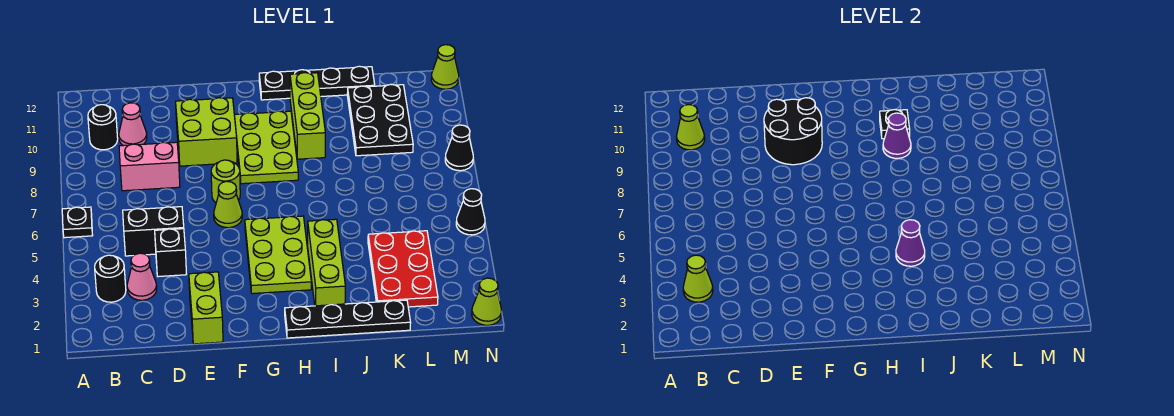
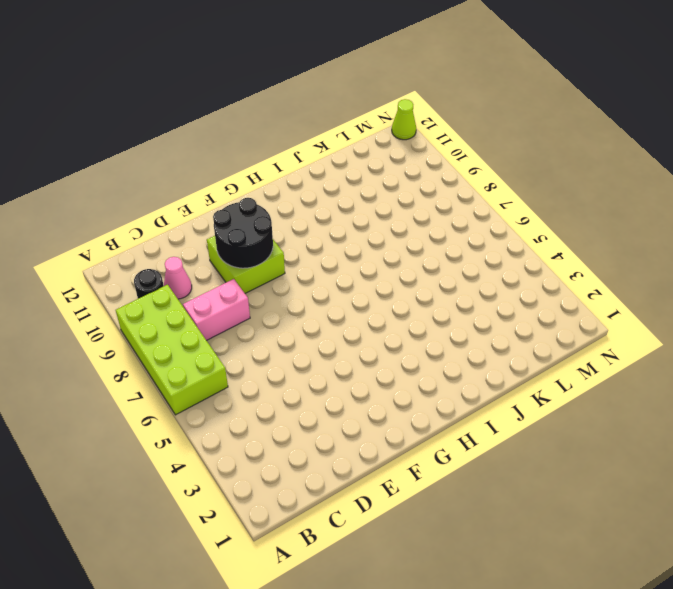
lime 2x4 brick [116,285,228,415] -> black 1x1 plate [62,207,93,238]
none -> black 1x1 round brick [95,255,126,302]
none -> pink 1x1 cone [127,253,157,300]
none -> black 1x2 brick [123,207,184,256]
none -> black 1x1 brick [155,229,186,277]

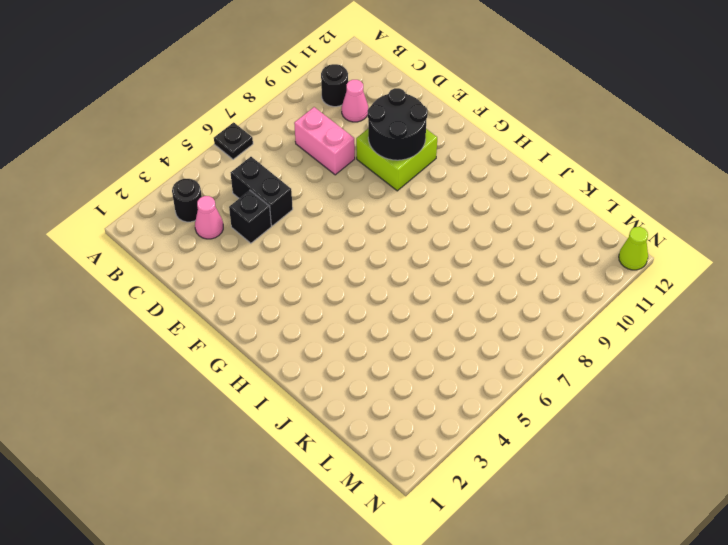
none -> lime 1x2 brick [189,272,223,344]
none -> lime 1x1 cone [214,181,242,228]
none -> lime 1x1 round brick [211,160,240,203]
none -> lime 2x3 plate [245,216,311,294]

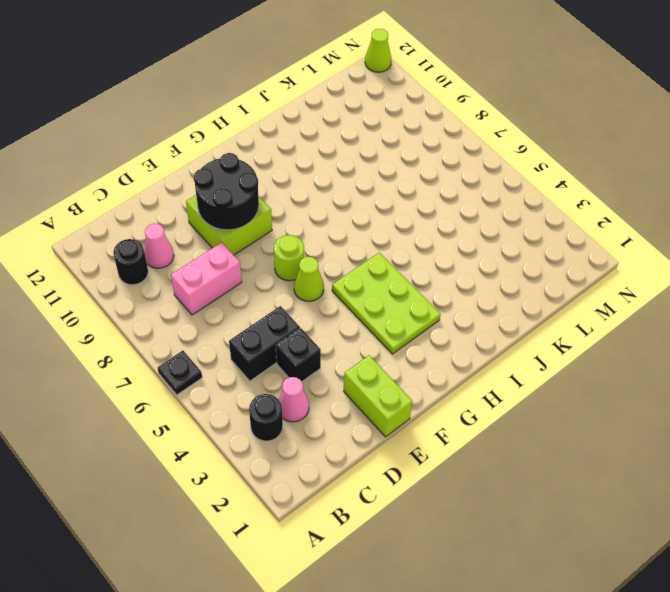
none -> lime 2x3 plate [234,111,298,184]
none -> black 1x4 plate [285,300,411,338]
none -> black 1x4 plate [259,66,375,100]
none -> lime 1x3 brick [308,219,345,306]

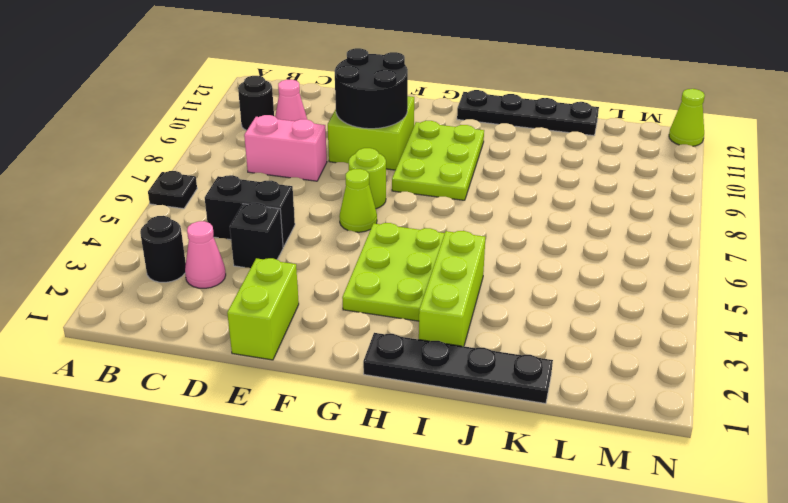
none -> lime 1x3 brick [290,73,325,159]
none -> red 2x3 plate [368,231,438,307]
none -> black 2x3 plate [347,84,413,156]
none -> lime 1x1 cone [472,278,501,325]

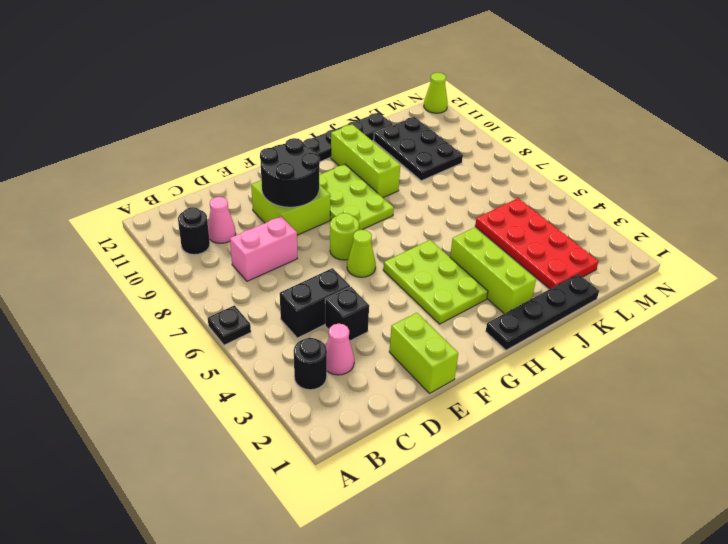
red 2x4 plate [475,198,599,289] -> red 2x3 plate [368,231,438,307]
none -> lime 1x1 cone [472,278,501,325]
none -> black 1x1 cone [456,189,485,235]
none -> black 1x1 cone [445,125,473,171]
none -> lime 1x1 cone [683,255,713,302]

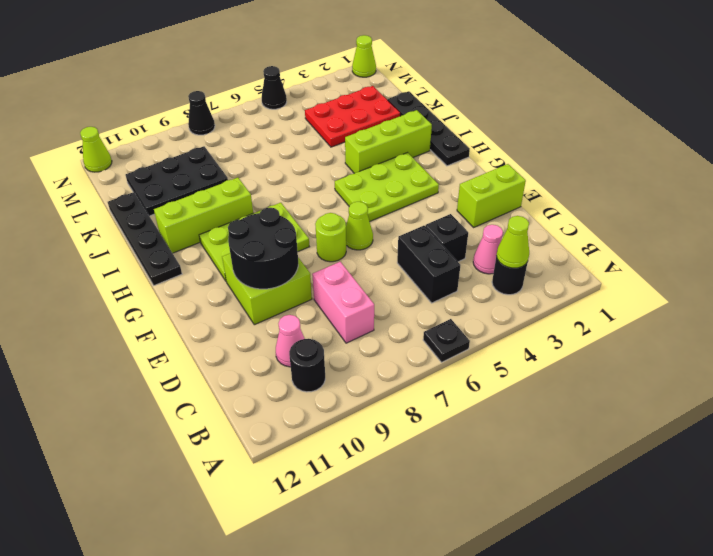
none -> lime 1x1 cone [676,105,705,150]
none -> purple 1x1 cone [896,220,925,266]
none -> purple 1x1 cone [883,113,911,158]
none -> black 1x1 plate [880,110,910,139]

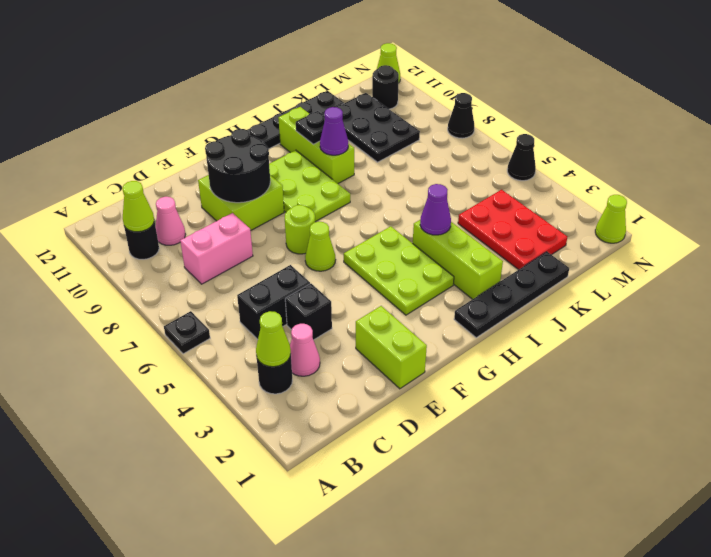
black 1x1 round brick [372,65,399,109] -> none

